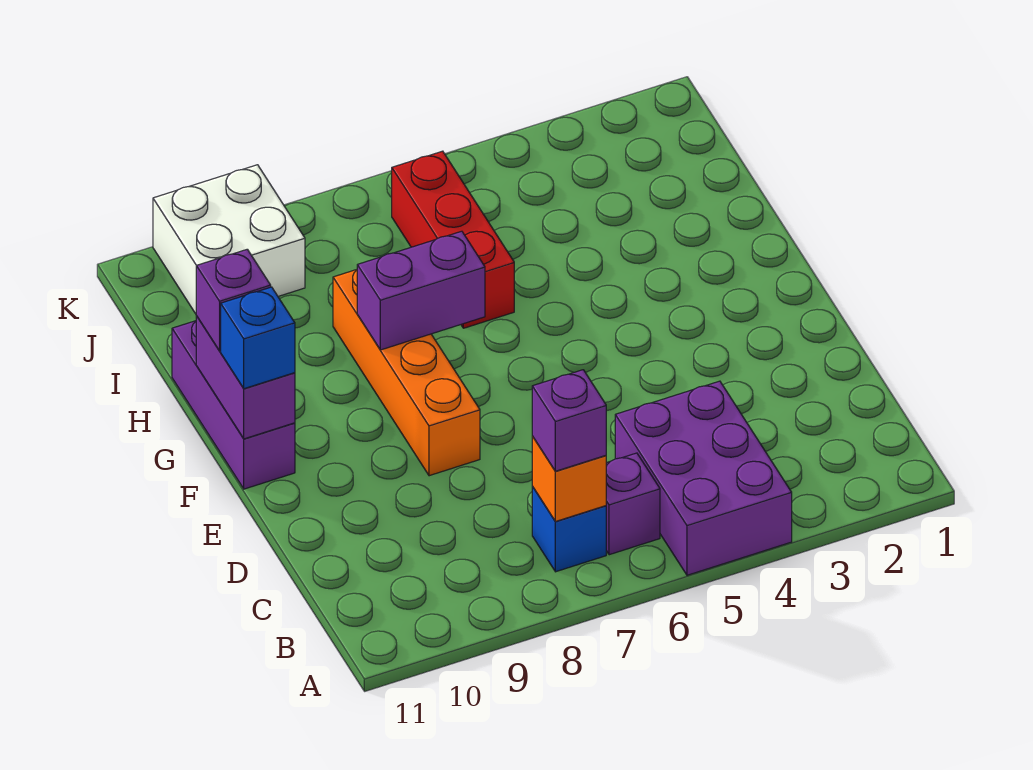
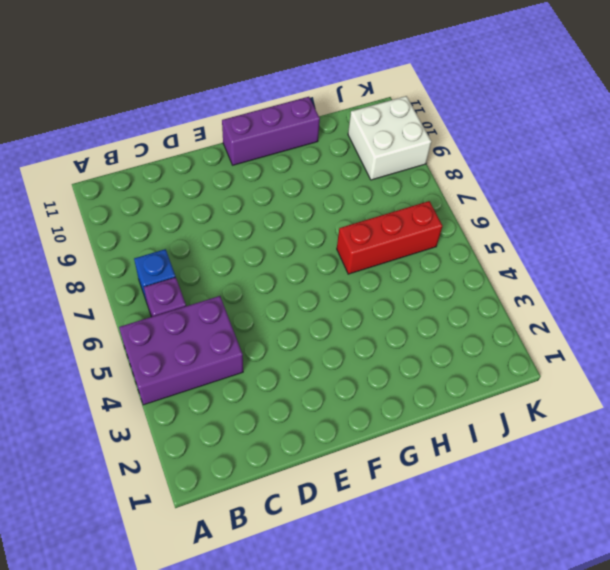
none -> orange 1x4 brick [333,270,480,476]
none -> orange 1x1 brick [532,436,606,522]
none -> purple 1x2 brick [196,316,295,439]

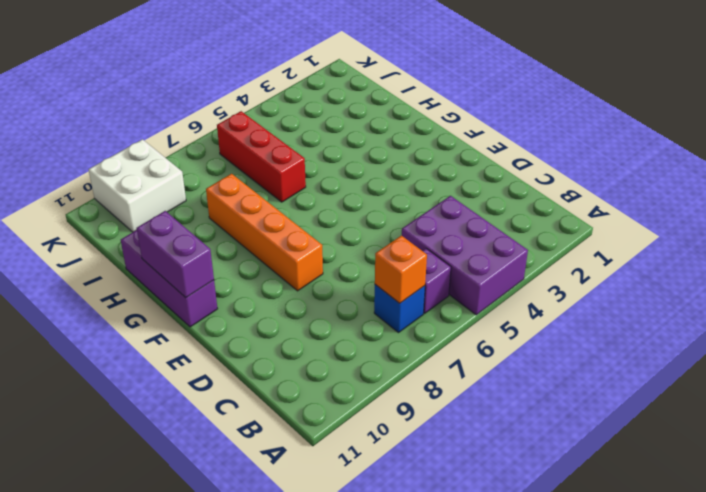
none -> purple 1x2 brick [357,231,485,350]
none -> purple 1x1 brick [532,370,606,471]
none -> blue 1x1 brick [221,287,295,389]

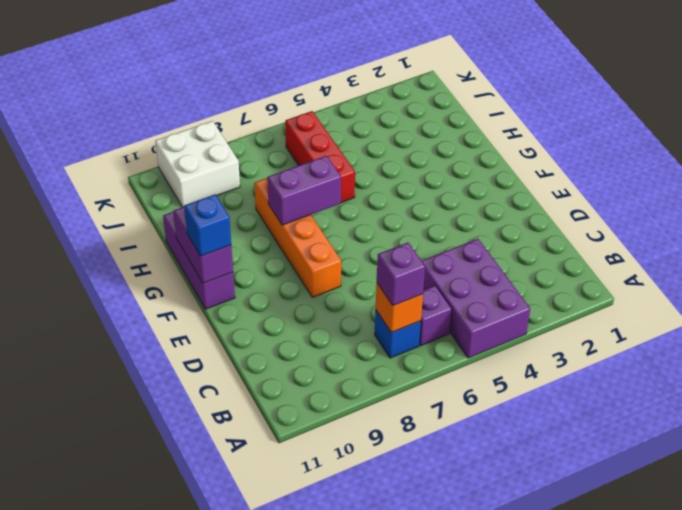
none -> purple 1x1 brick [196,249,271,351]

